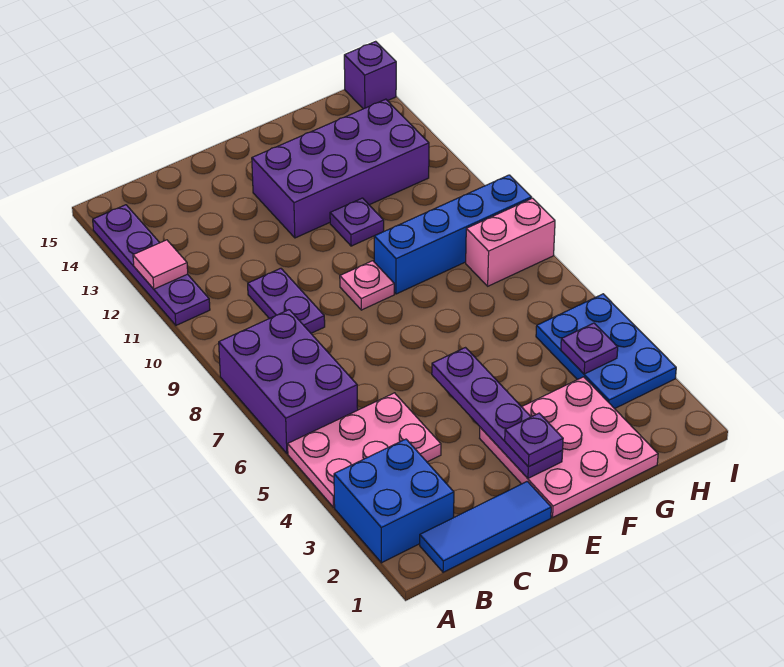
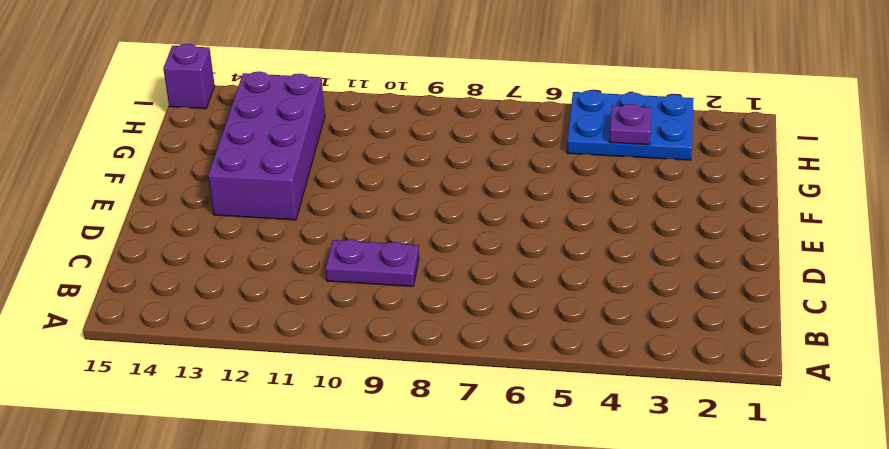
none -> blue 2x2 brick [334,439,454,563]
none -> pink 2x3 plate [288,393,441,507]
none -> purple 2x3 brick [219,310,358,453]

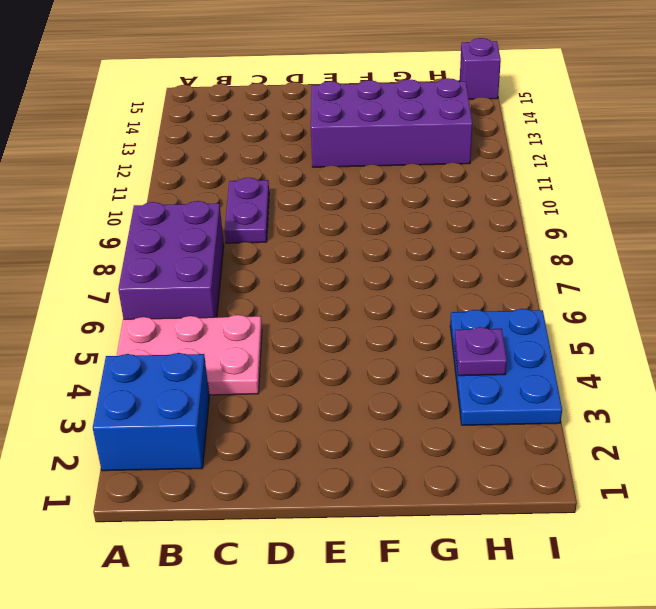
none -> purple 1x4 plate [93,205,210,325]
none -> blue 1x3 tile [420,481,551,572]
none -> pink 3x3 plate [480,377,658,517]

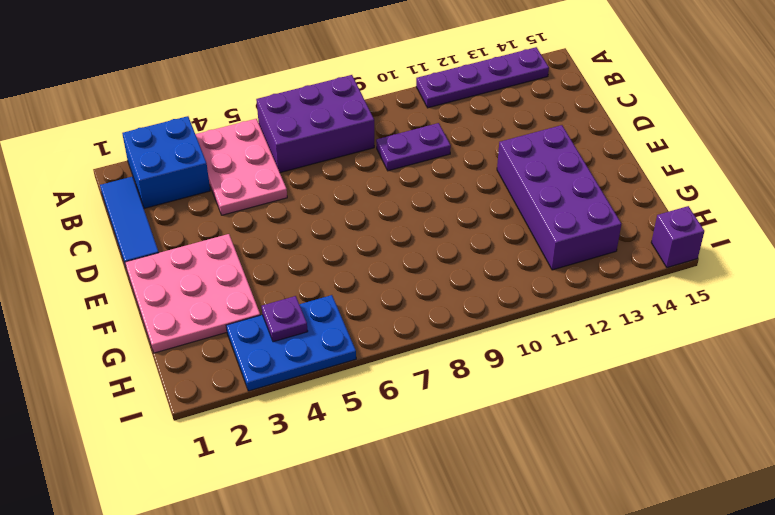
none -> pink 1x1 plate [340,261,394,310]
none -> blue 1x4 brick [374,175,532,294]
none -> purple 1x1 plate [330,198,384,246]

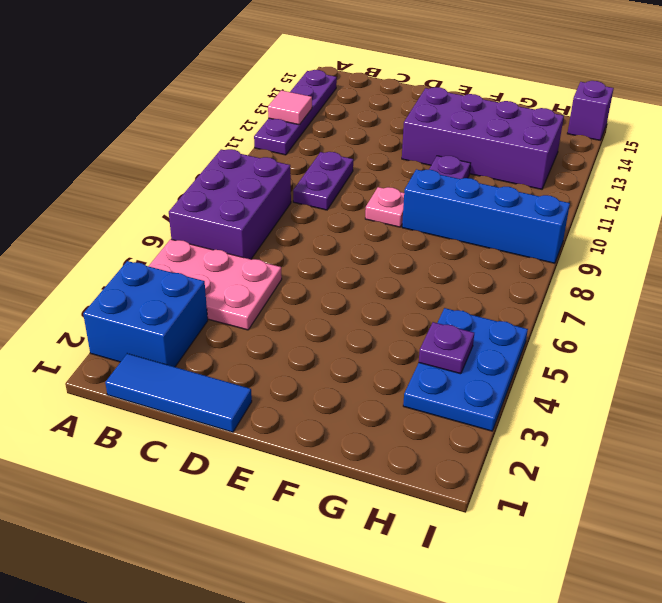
none -> pink 3x3 plate [480,377,658,517]
none -> pink 1x2 brick [466,198,555,286]
none -> purple 1x4 plate [432,348,563,478]

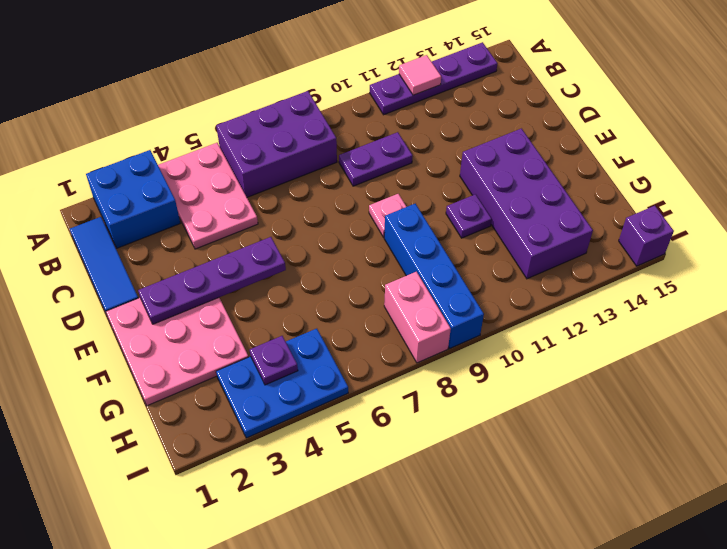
none -> purple 1x1 plate [505,413,563,467]

